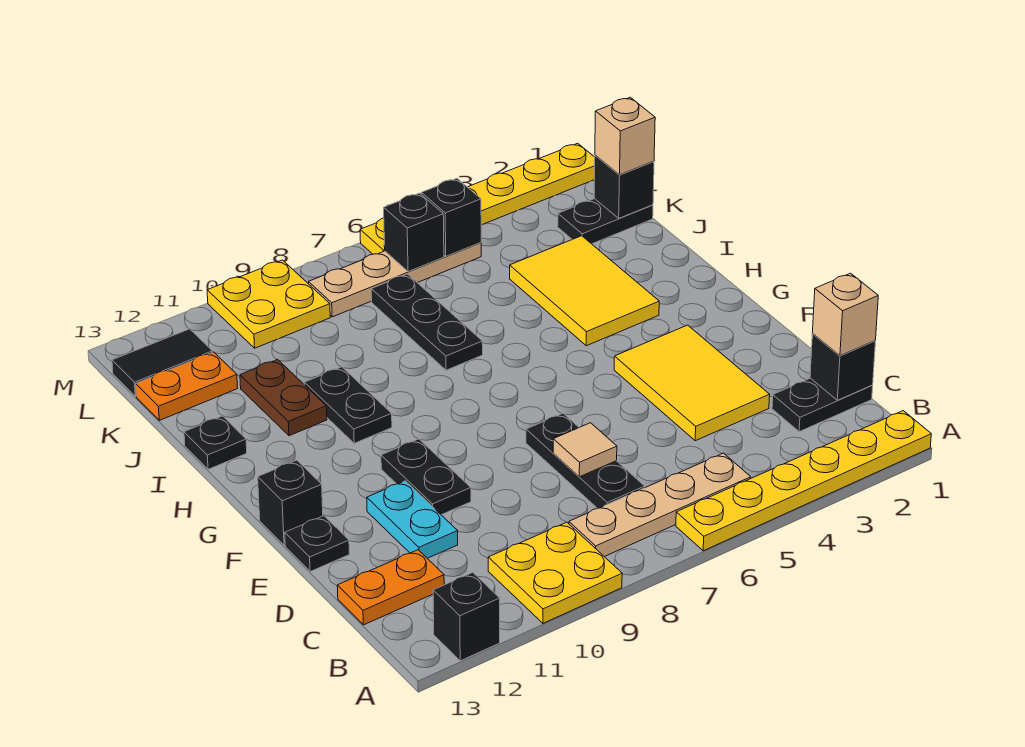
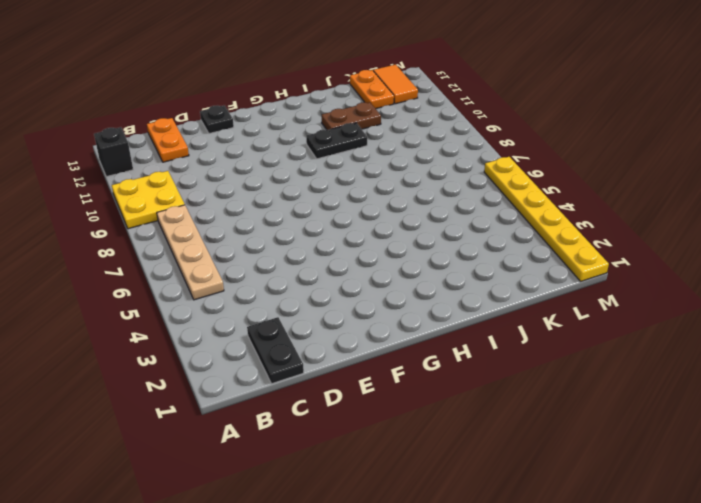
orange 1x2 tile [373,65,418,104] -> black 1x2 tile [112,329,213,396]
none -> yellow 1x6 plate [676,411,931,551]
none -> black 1x3 plate [526,413,645,508]
none -> yellow 2x3 tile [614,325,770,441]
none -> cyan 1x2 plate [367,481,458,558]

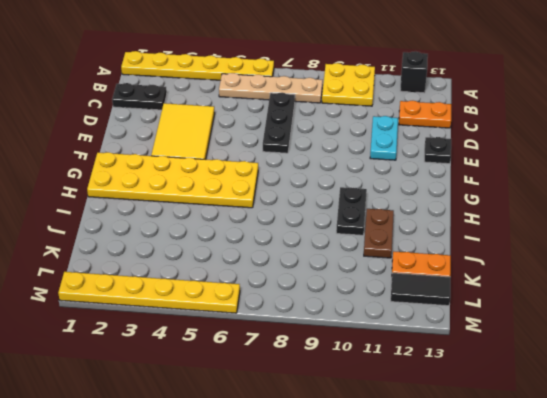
yellow 2x6 plate [87,152,258,208] -> yellow 2x3 tile [510,236,659,346]
none -> black 1x2 plate [381,439,471,515]
none -> black 1x1 brick [258,460,323,545]
none -> black 1x3 plate [371,274,483,370]
none -> black 1x1 plate [184,416,247,469]

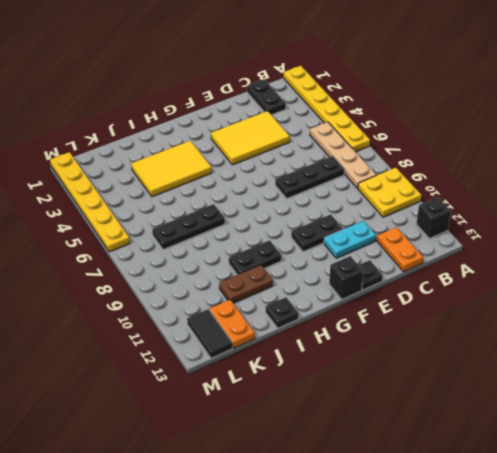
none -> black 1x2 plate [558,199,653,244]
none -> tan 1x4 plate [309,243,481,317]
none -> yellow 2x2 plate [207,260,330,348]
none -> black 1x1 brick [810,334,875,400]

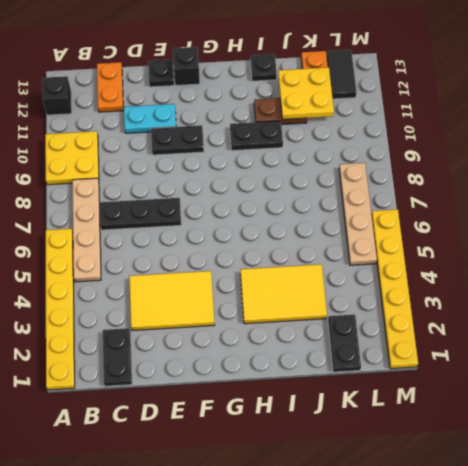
yellow 2x2 plate [278,67,334,119] -> yellow 2x2 plate moved to [207,260,330,348]
none -> black 1x3 plate [371,274,483,370]
none -> black 1x1 brick [810,334,875,400]
none -> tan 1x1 tile [553,423,617,477]
none -> black 1x1 brick [594,155,654,218]

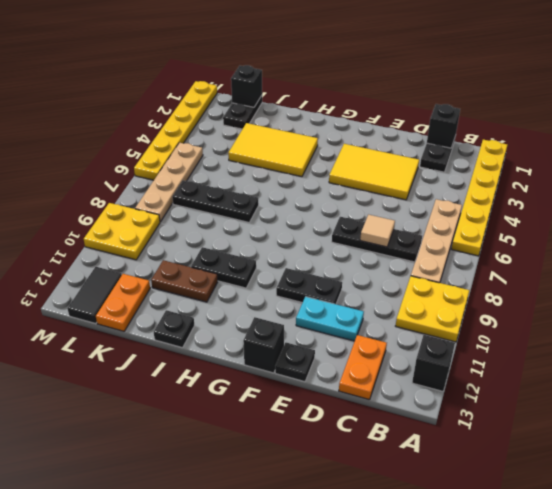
none -> black 1x1 brick [421,179,481,256]
none -> black 1x1 brick [384,193,444,272]
none -> tan 1x1 brick [812,273,878,356]
none -> tan 1x1 brick [595,97,655,175]

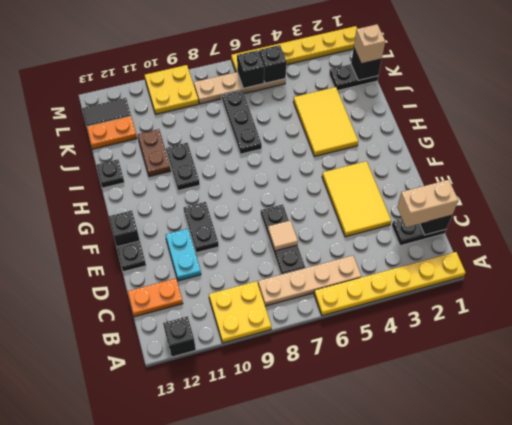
tan 1x2 brick [397,180,458,227] -> tan 1x1 brick [812,273,878,356]

